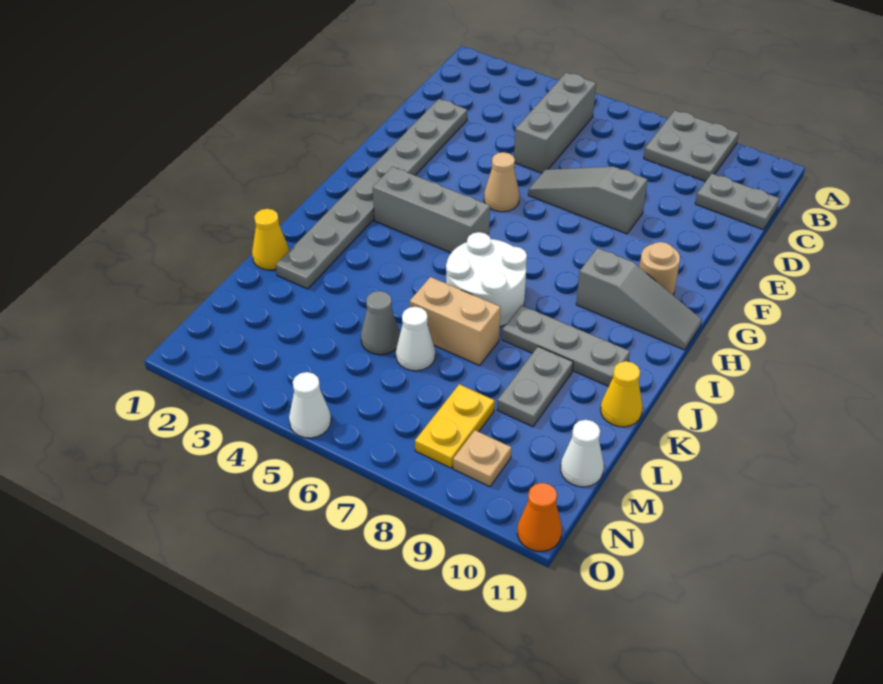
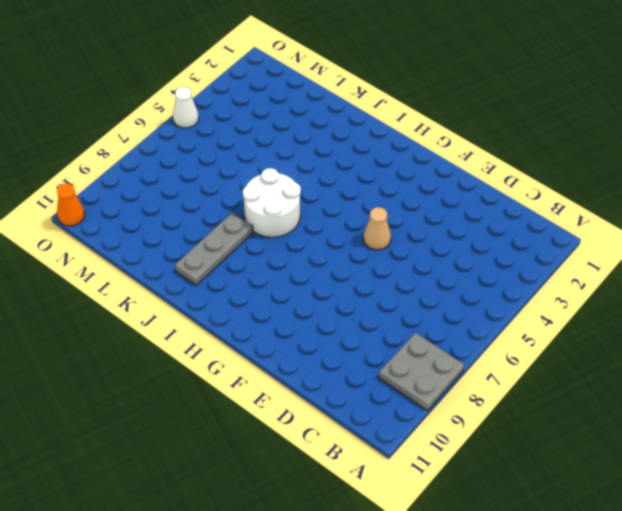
none -> grey 1x3 brick [514,72,596,173]
none -> grey 1x2 plate [695,174,780,230]
none -> grey 1x8 plate [276,99,467,289]

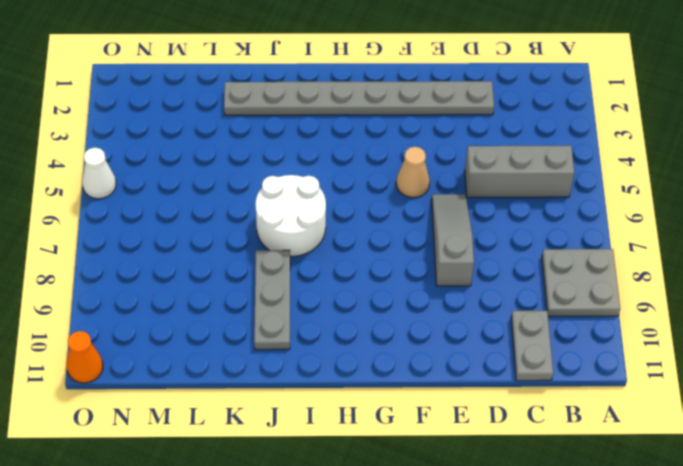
none -> tan 1x1 round brick [640,242,680,295]
none -> grey 1x3 brick [373,167,490,253]
none -> grey 1x3 slope [576,248,702,350]

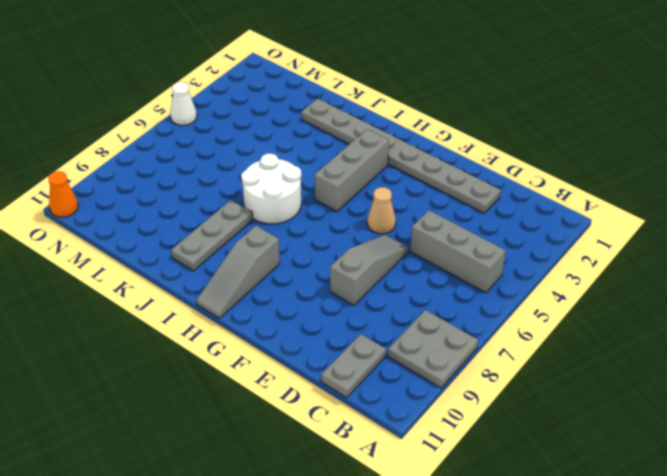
none -> tan 1x1 round brick [640,242,680,295]
none -> yellow 1x1 cone [252,209,289,270]
none -> tan 1x2 brick [410,277,501,365]

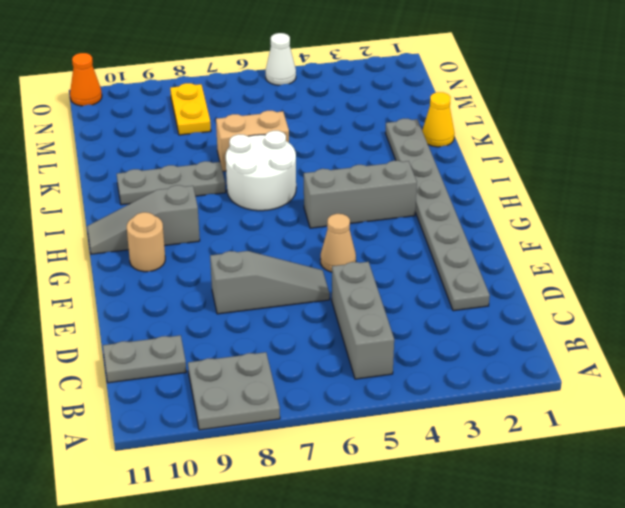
none -> grey 1x2 plate [497,347,573,427]
none -> yellow 1x1 cone [601,361,642,427]
none -> grey 1x1 cone [361,291,400,355]

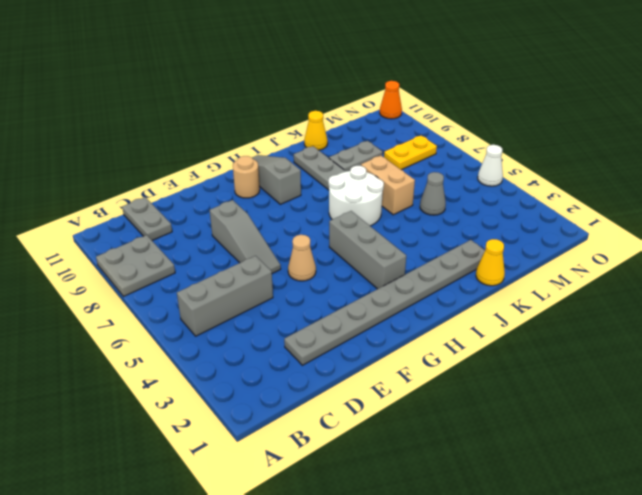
none -> white 1x1 cone [396,307,435,371]
none -> white 1x1 cone [561,420,604,487]
none -> tan 1x1 plate [453,430,512,487]

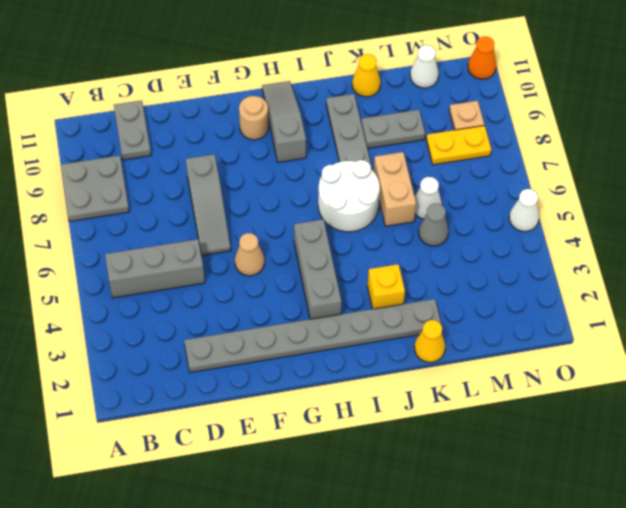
yellow 1x1 brick [367,264,405,309] -> none

